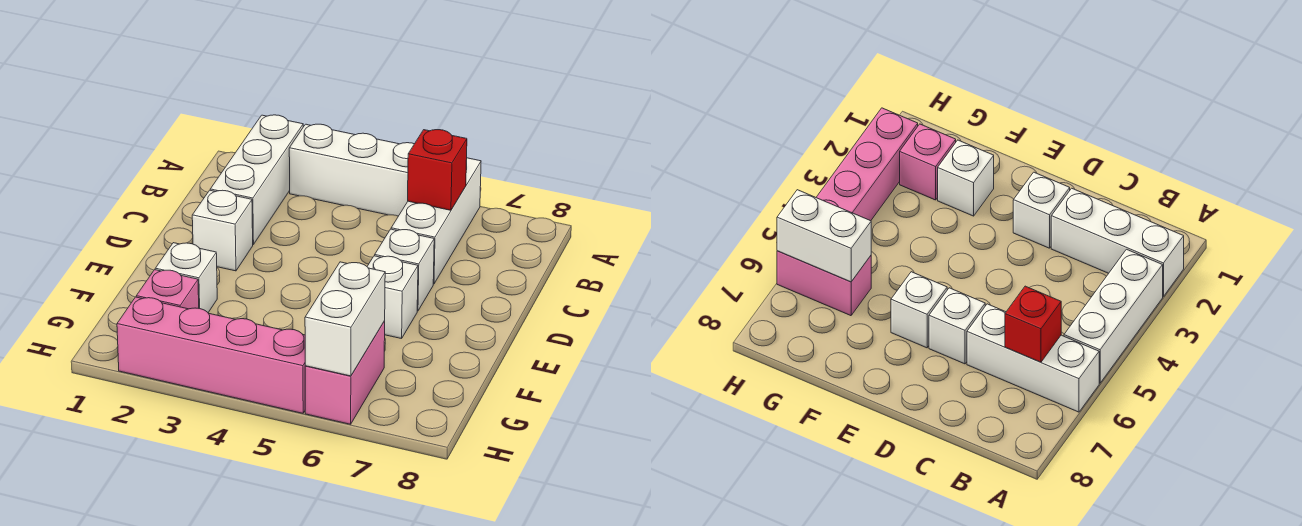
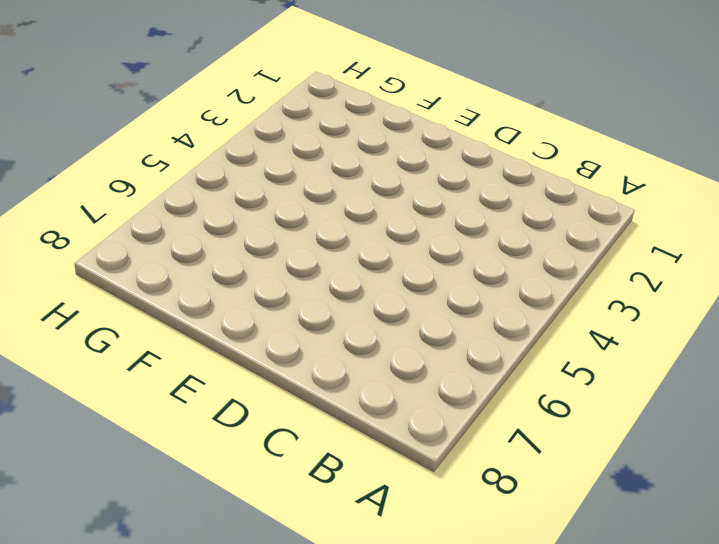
none -> white 1x3 brick [210,115,303,245]
none -> white 1x3 brick [289,124,414,216]
none -> white 1x3 brick [391,158,481,284]

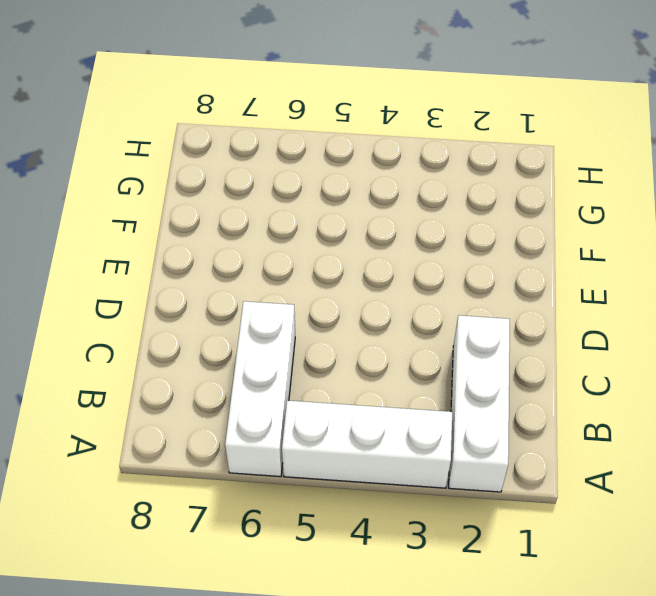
none -> white 1x1 brick [192,190,253,271]
none -> white 1x1 brick [375,229,434,311]
none -> white 1x1 brick [367,256,418,339]

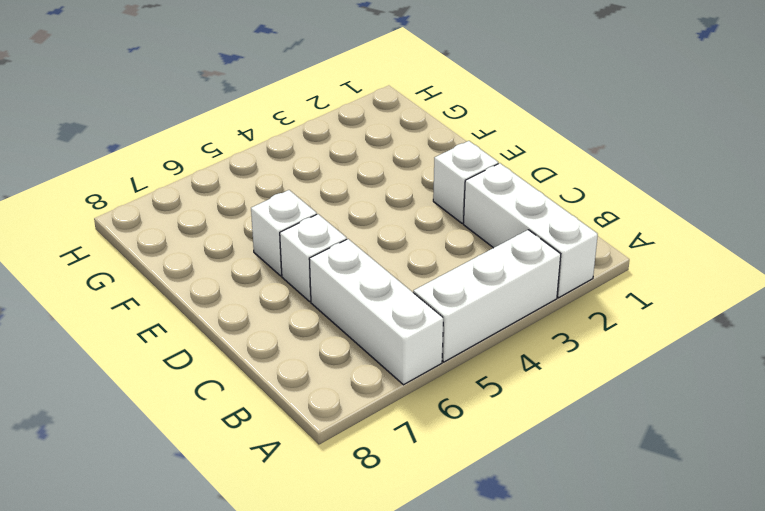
none -> white 1x1 brick [155,243,217,312]
none -> pink 1x1 brick [136,270,199,309]
none -> pink 1x2 brick [305,321,385,424]

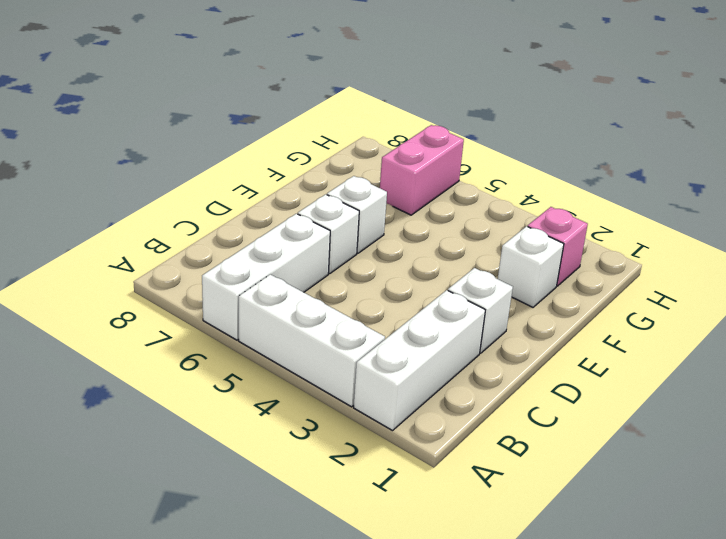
none -> pink 1x4 brick [117,297,305,413]
none -> red 1x1 brick [408,130,467,210]
none -> white 1x2 brick [305,262,385,376]

